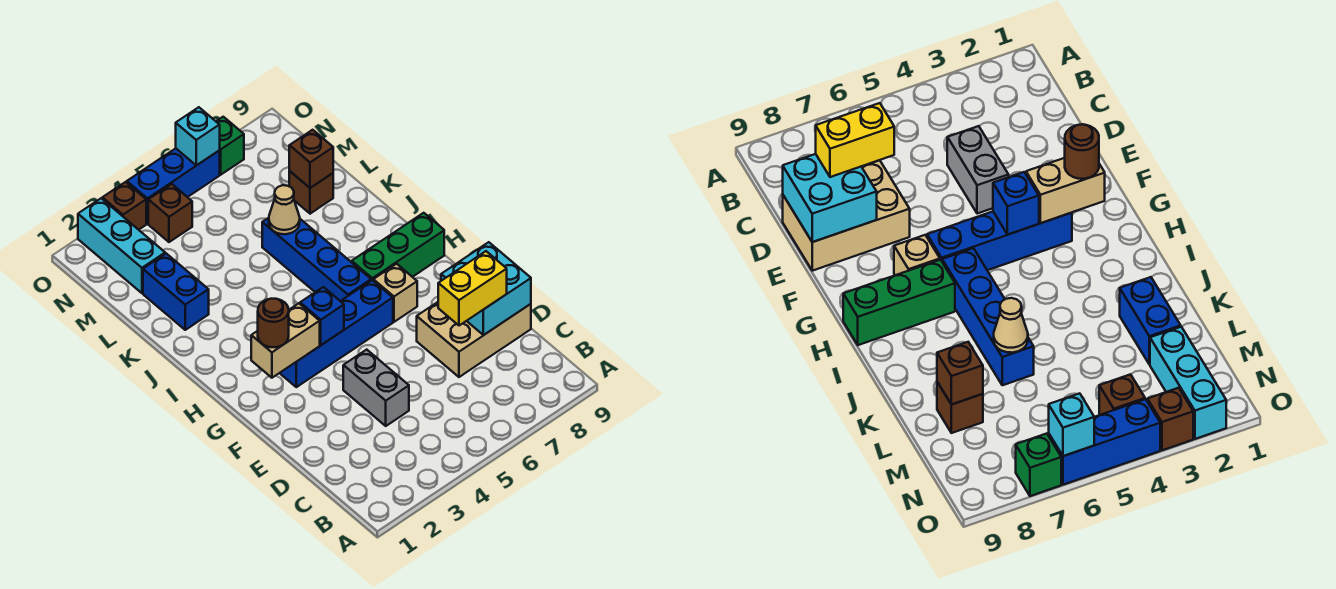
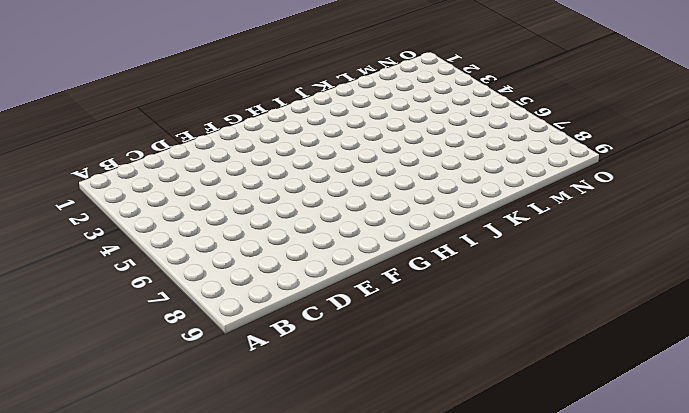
none -> grey 1x2 brick [343,350,409,426]
none -> tan 2x3 brick [417,302,531,377]
none -> blue 1x4 brick [280,280,393,387]

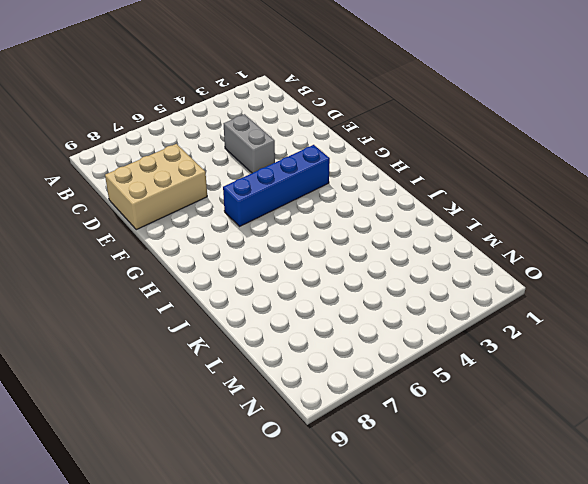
none -> tan 1x1 brick [373,264,417,322]
none -> blue 1x4 brick [262,218,371,301]
none -> green 1x3 brick [352,213,444,280]

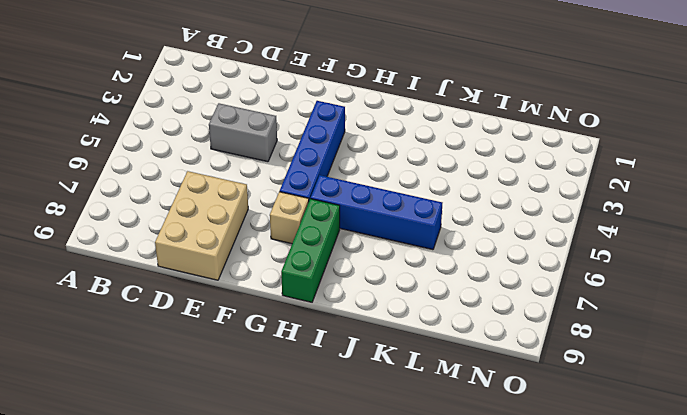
none -> blue 1x2 brick [143,254,209,330]
none -> brown 1x1 brick [289,171,333,214]
none -> cyan 1x3 brick [78,198,165,293]

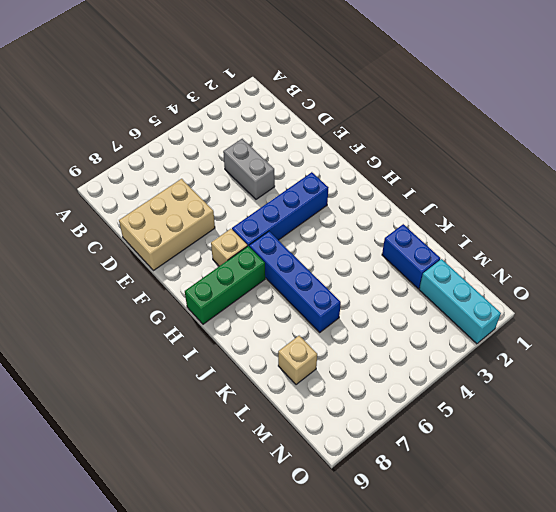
tan 1x1 brick [278,336,317,385] -> brown 1x1 brick [289,171,333,214]
none -> brown 1x1 brick [148,184,192,242]
none -> brown 1x1 brick [102,182,146,230]
none -> blue 1x3 brick [127,148,220,224]

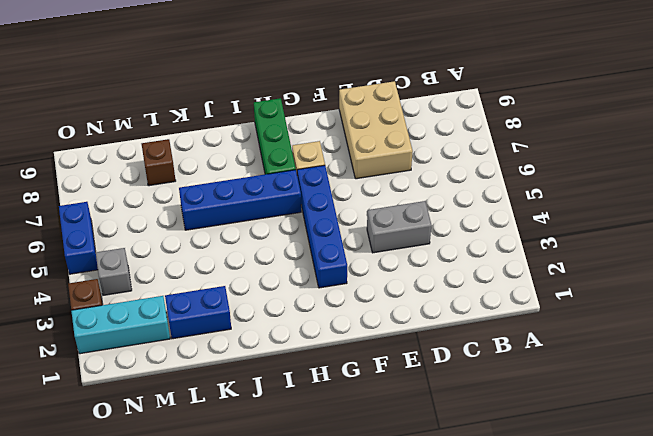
grey 1x1 brick [96,248,132,295] -> brown 1x1 brick [148,184,192,242]
blue 1x2 brick [59,202,98,274] -> blue 1x3 brick [127,148,220,224]
none -> green 1x1 brick [216,117,244,175]
none -> cyan 2x2 brick [441,242,531,335]
none -> tan 1x2 brick [251,303,320,378]

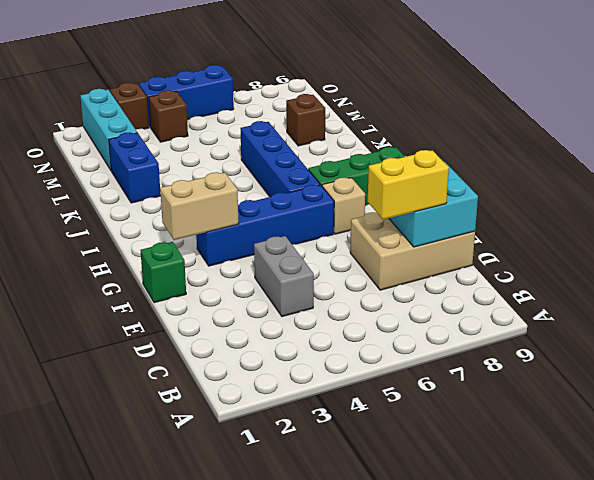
green 1x1 brick [140,242,186,303] -> green 1x1 brick moved to [216,117,244,175]
none -> blue 1x1 brick [300,287,344,345]
none -> tan 1x1 cone [269,185,300,234]
none -> brown 1x1 brick [289,130,333,188]

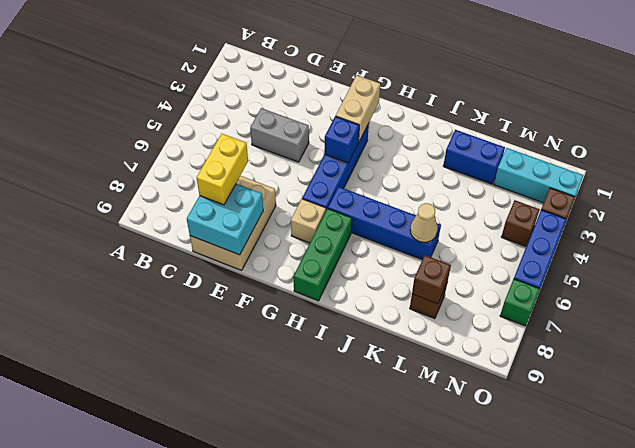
none -> cyan 1x1 brick [176,107,220,165]
none -> brown 1x1 round brick [258,299,289,347]

